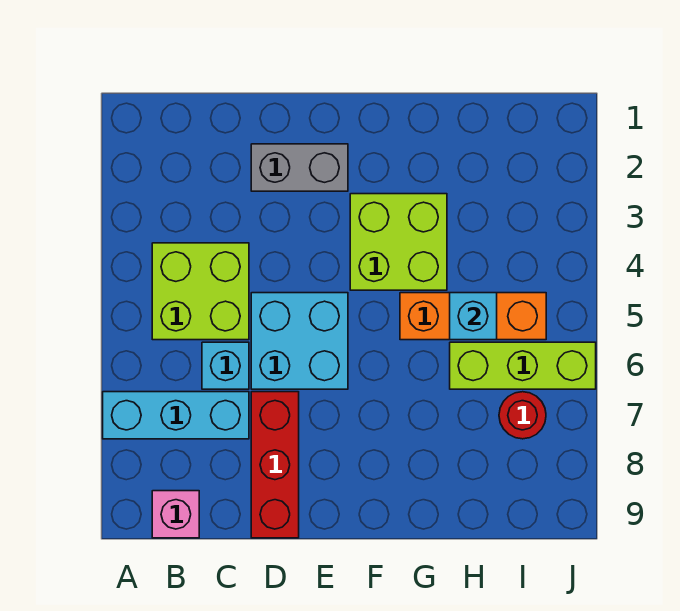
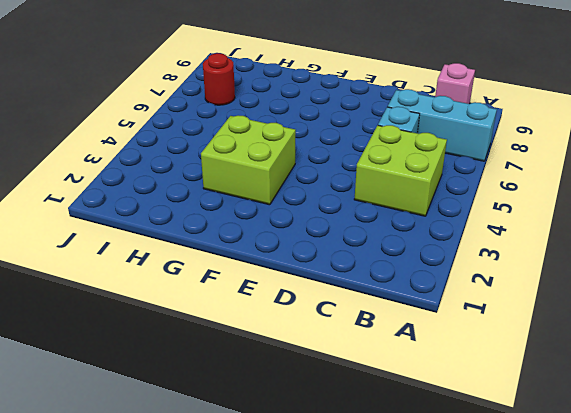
none -> grey 1x2 brick [251,144,348,191]
none -> cyan 2x2 brick [251,293,348,389]
none -> red 1x3 brick [251,392,299,538]

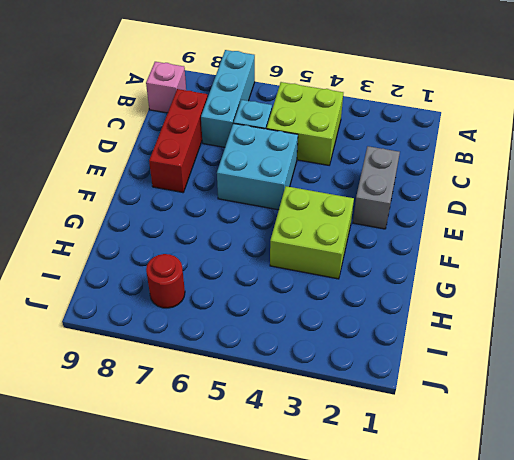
red 1x3 brick [149,89,208,192] -> red 1x3 brick turned to [251,392,299,538]
none -> orange 1x3 brick [400,293,546,340]
none -> lime 1x3 brick [450,342,596,389]
none -> cyan 1x1 brick [450,293,497,340]

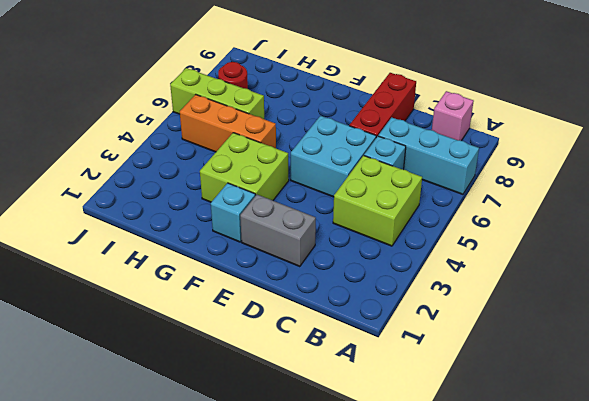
cyan 1x1 brick [211,183,255,242] -> cyan 1x1 brick moved to [450,293,497,340]

